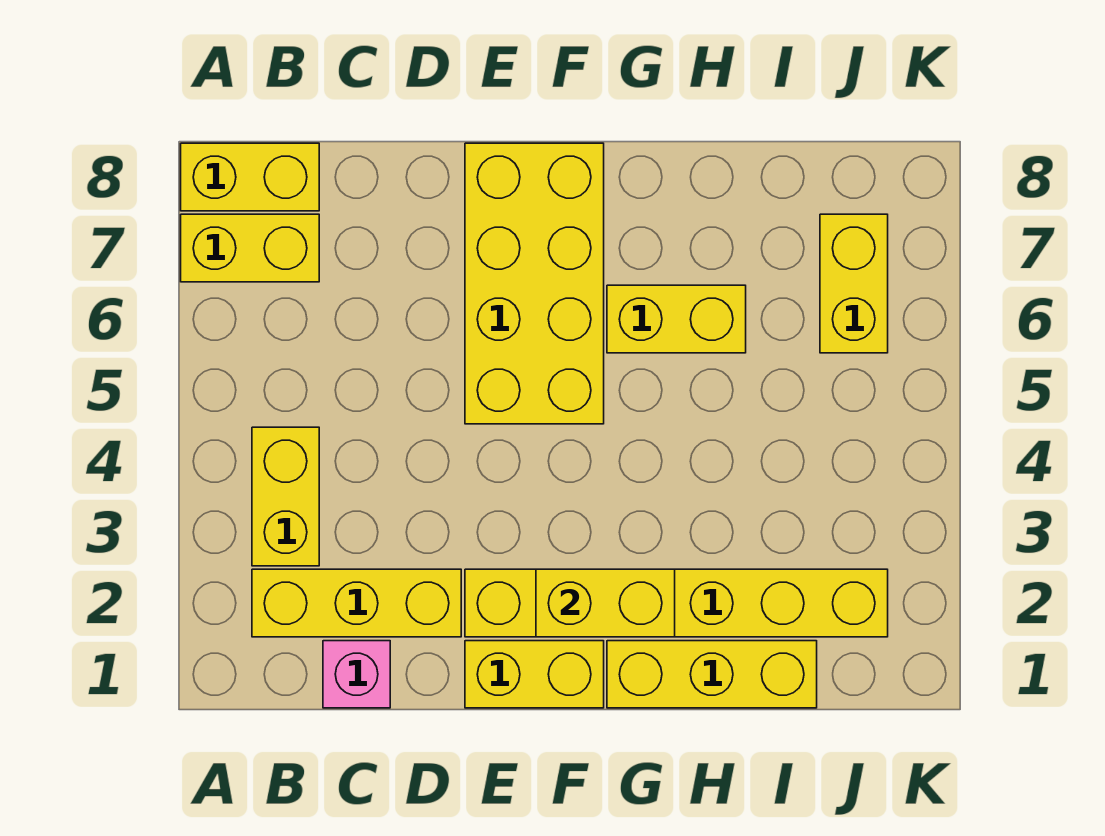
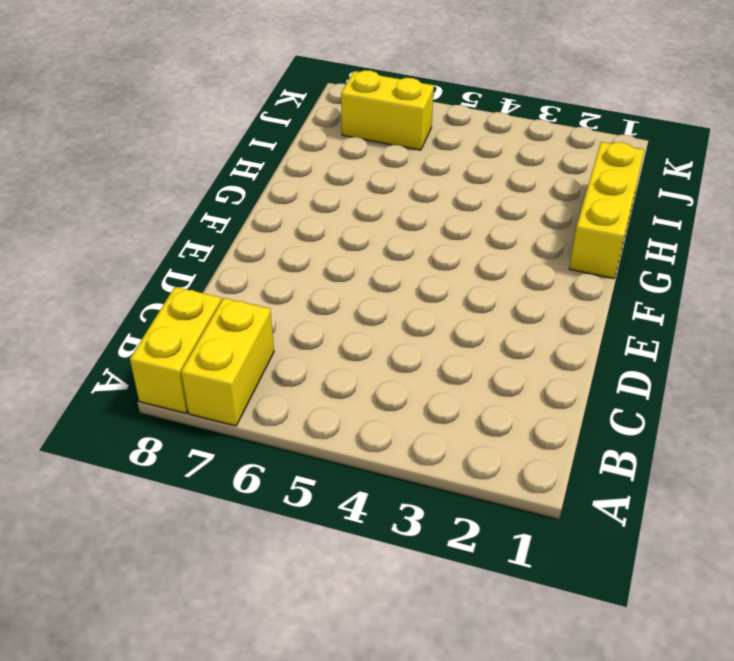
none -> yellow 1x3 brick [252,569,461,637]
none -> yellow 1x2 brick [252,427,319,566]
none -> pink 1x1 brick [323,641,390,708]

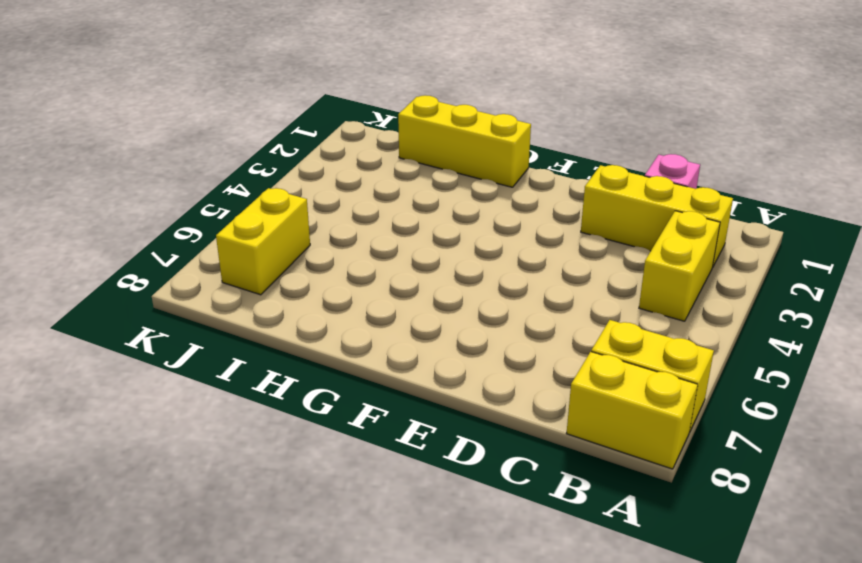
none -> yellow 1x2 brick [465,641,604,708]
none -> yellow 1x6 brick [465,569,888,637]
none -> yellow 2x4 brick [465,143,604,424]

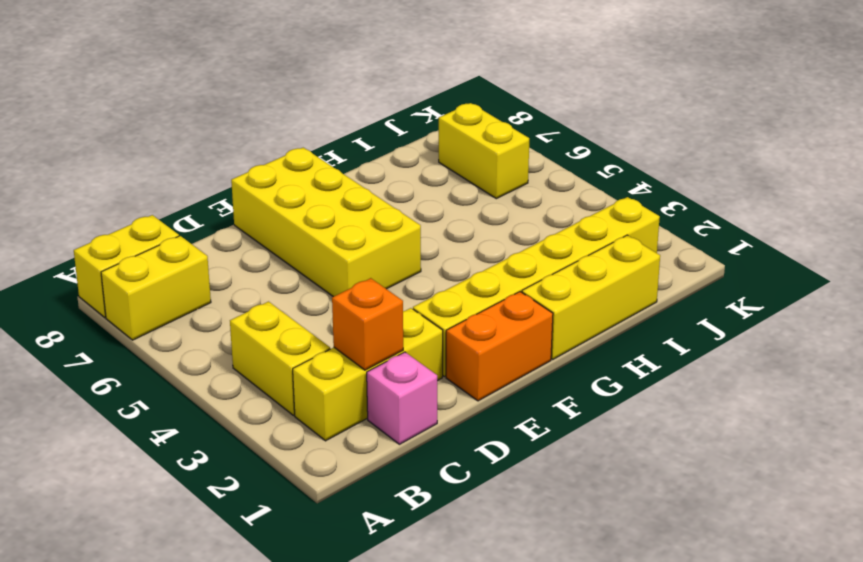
orange 1x1 brick [332,278,403,370] -> none
orange 1x2 brick [446,292,553,401] -> yellow 1x2 brick [465,641,604,708]
none -> yellow 1x2 brick [607,285,746,353]
none -> yellow 1x2 brick [536,569,675,637]

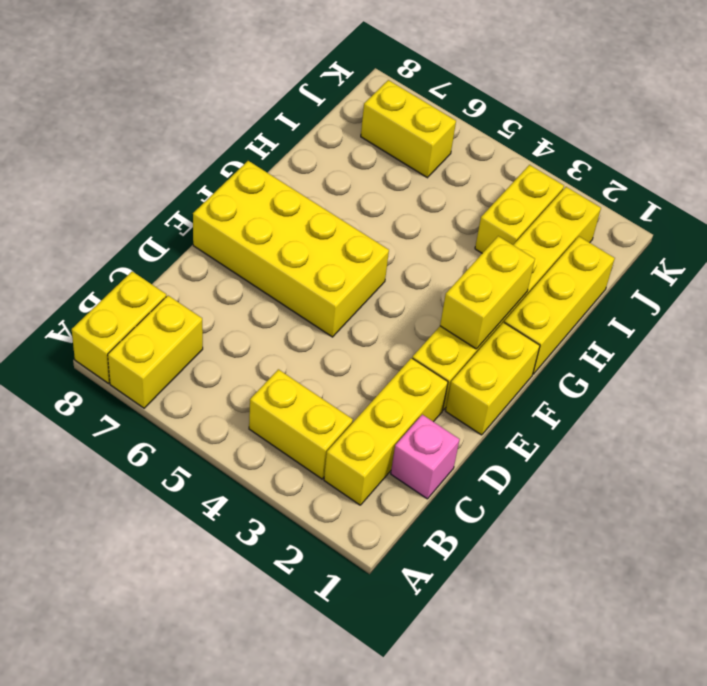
yellow 1x2 brick [475,165,564,253] -> yellow 1x2 brick moved to [607,285,746,353]

